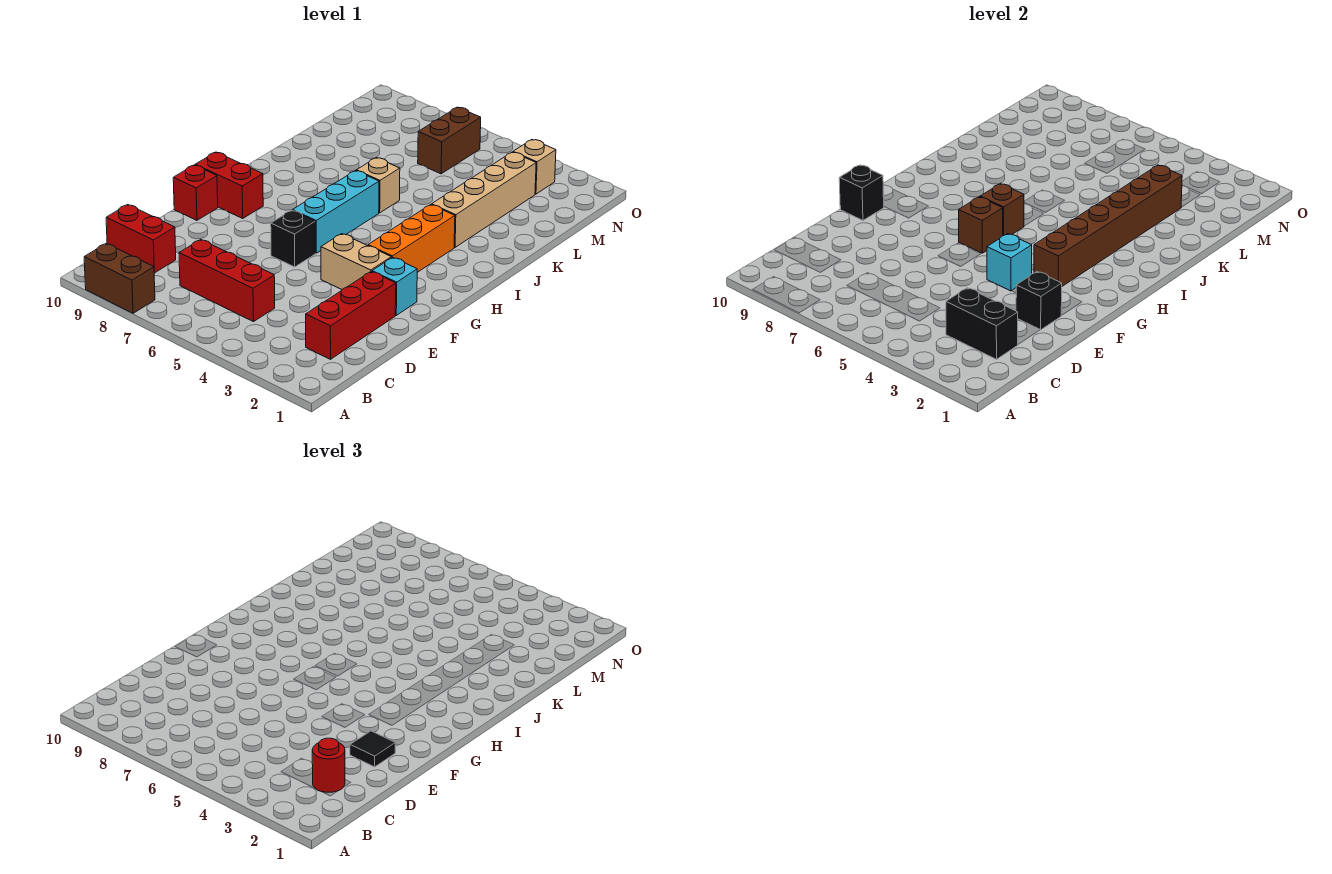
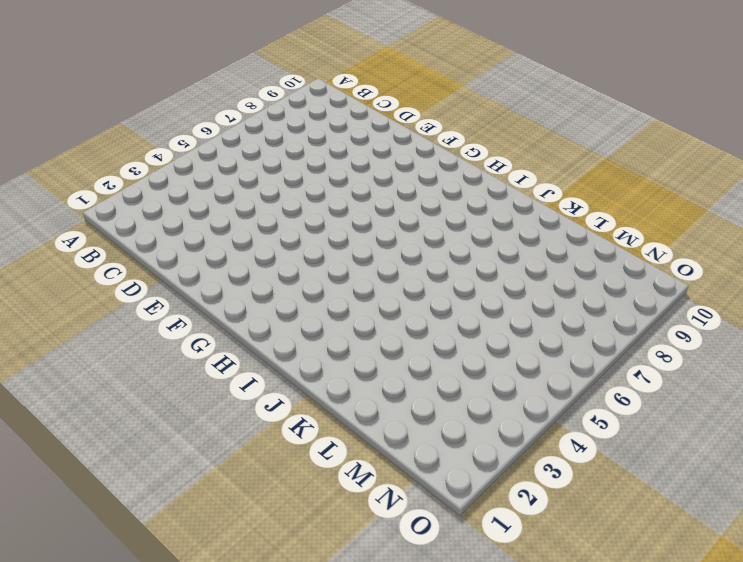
none -> brown 1x2 brick [84,243,155,313]
none -> red 1x3 brick [306,272,396,359]
none -> red 1x3 brick [179,239,275,322]

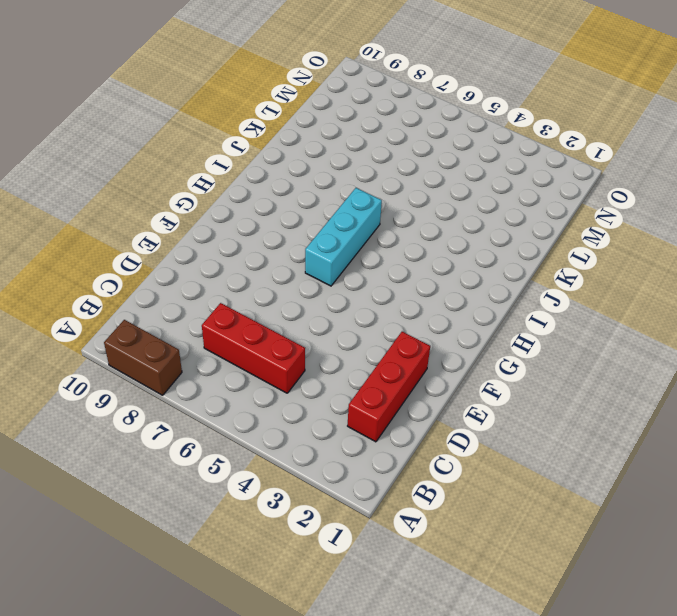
none -> red 1x2 brick [106,205,176,273]
none -> cyan 1x1 brick [372,257,417,315]
none -> tan 1x2 brick [321,234,391,289]

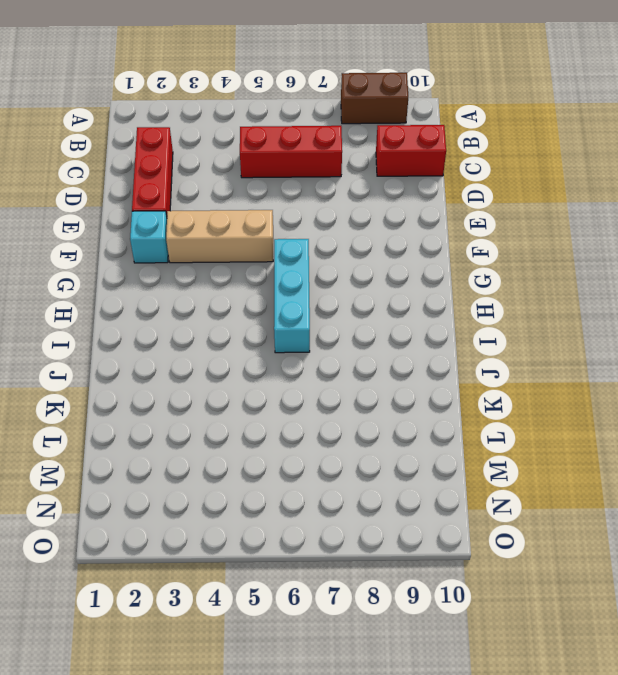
tan 1x3 brick [166,210,273,263] -> tan 1x2 brick [321,234,391,289]
none -> black 1x1 brick [271,210,315,267]
none -> red 1x1 brick [173,165,218,220]
none -> orange 1x3 brick [368,205,455,272]

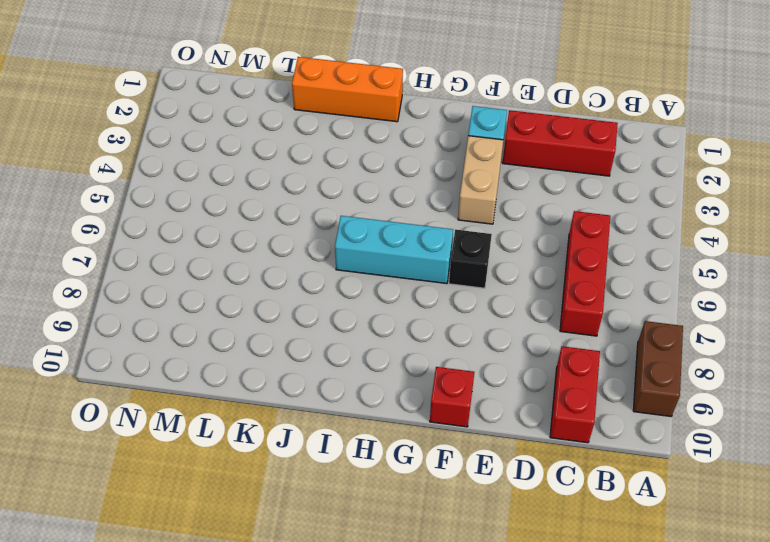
orange 1x3 brick [292,57,403,122] -> orange 1x3 brick moved to [368,205,455,272]
none -> red 1x2 brick [195,152,263,218]
none -> tan 1x4 brick [432,152,536,247]
none -> tan 1x1 brick [356,158,400,213]

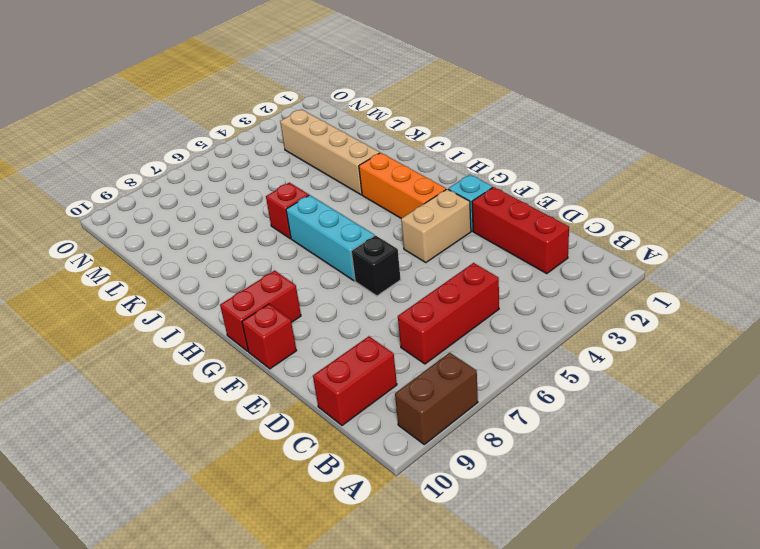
red 1x1 brick [266,183,309,239] -> tan 1x1 brick [356,158,400,213]
none -> brown 1x2 brick [418,107,481,174]
none -> tan 1x1 brick [513,140,556,194]
none -> black 1x2 brick [946,288,1018,359]

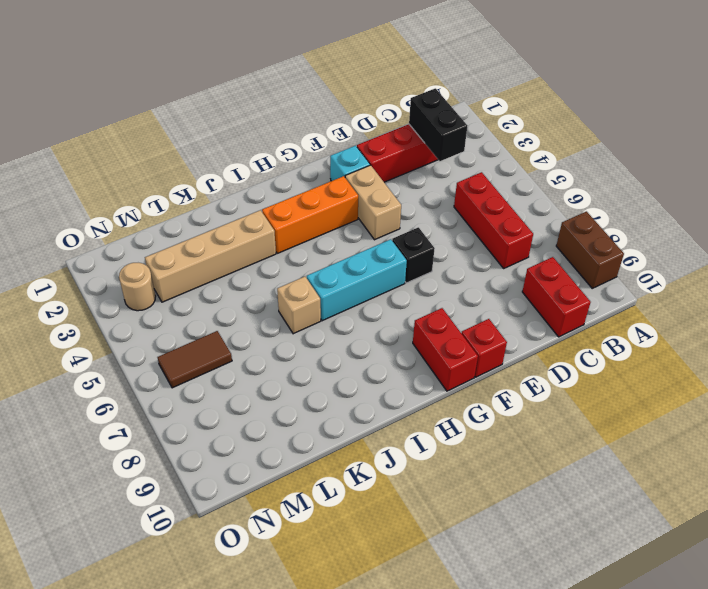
brown 1x2 tile [157,331,232,388] -> brown 1x2 brick [418,107,481,174]
tan 1x1 round brick [119,263,156,311] -> tan 1x1 brick [513,140,556,194]
none -> black 1x1 brick [1016,272,1062,330]
none -> cyan 1x1 brick [987,234,1032,291]
none -> black 1x1 brick [839,165,884,220]

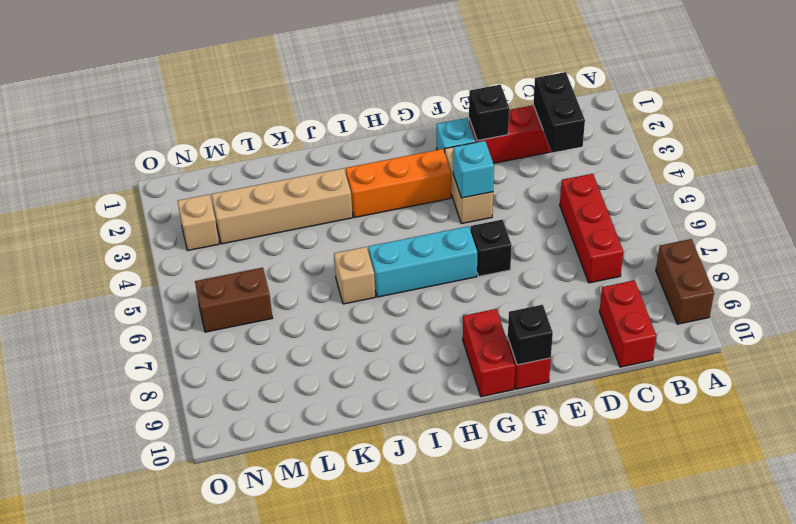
none -> brown 1x6 brick [1034,165,1182,286]
none -> brown 1x1 brick [959,197,1003,253]
none -> brown 1x1 brick [980,184,1024,236]

